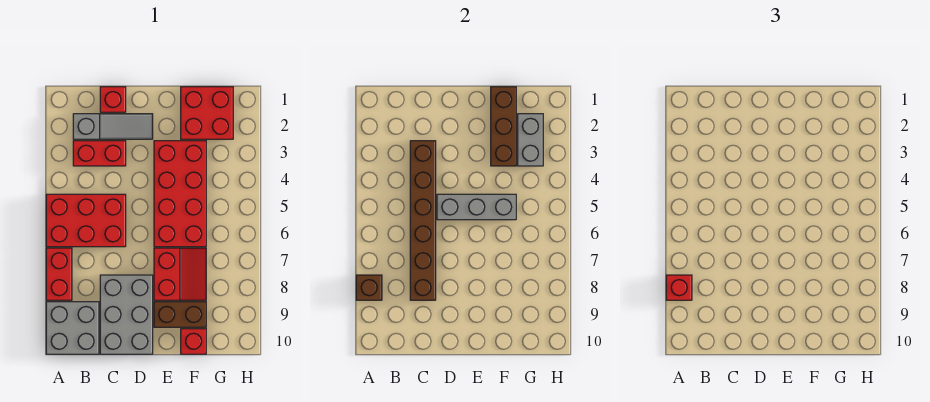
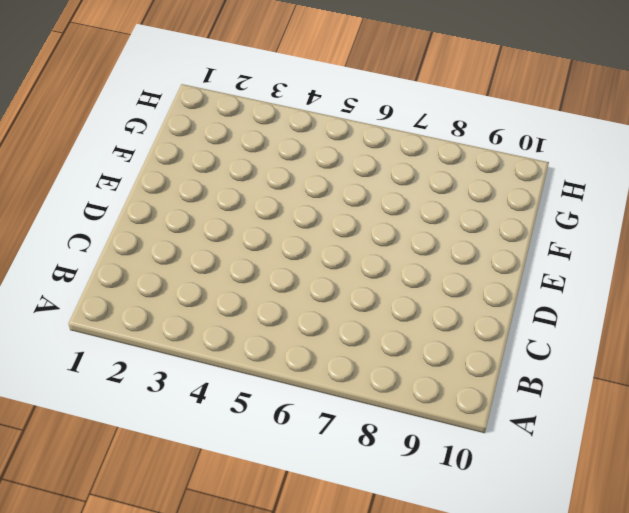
none -> red 2x3 brick [46,194,126,247]
none -> red 1x2 brick [46,248,72,300]
none -> grey 2x2 brick [46,302,99,354]

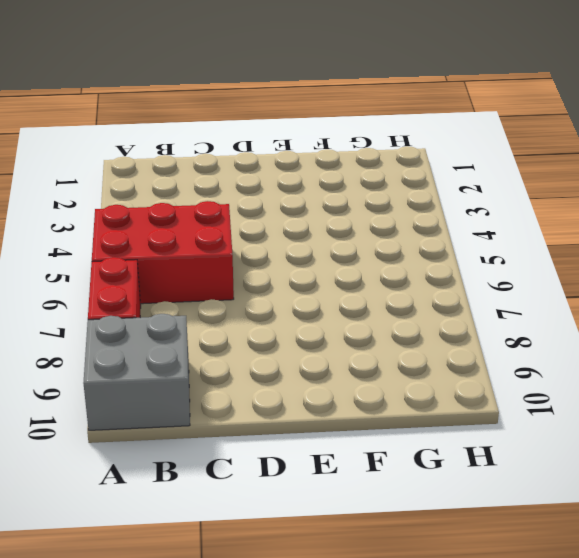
none -> grey 1x3 slope [73,114,153,139]
none -> red 1x2 brick [73,141,126,166]
none -> red 1x1 brick [100,87,126,112]

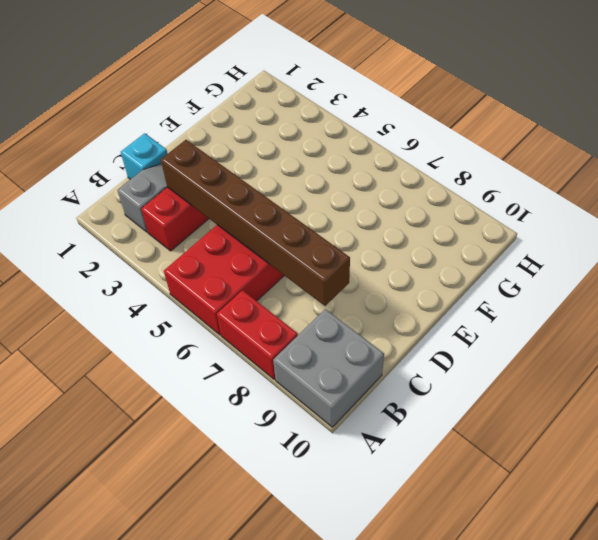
cyan 1x1 brick [121,133,168,179] -> red 1x1 brick [100,87,126,112]
none -> grey 2x3 brick [100,275,153,354]
none -> red 2x4 brick [154,141,206,247]
none -> red 2x2 slope [154,248,206,300]

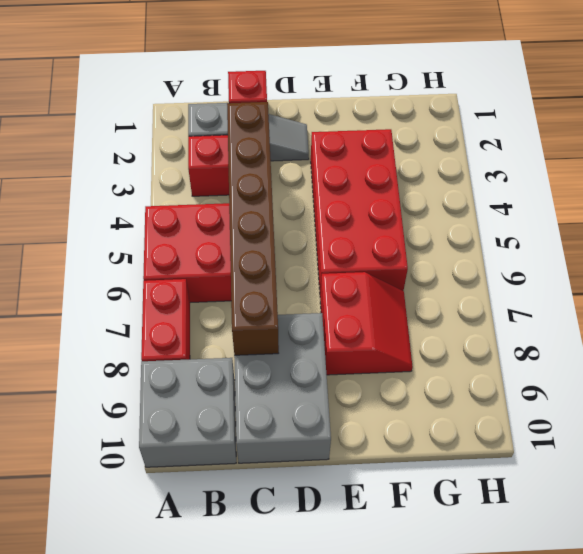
none -> brown 1x2 brick [154,302,206,327]
none -> red 2x2 brick [181,87,233,139]
none -> red 1x1 brick [181,329,206,354]

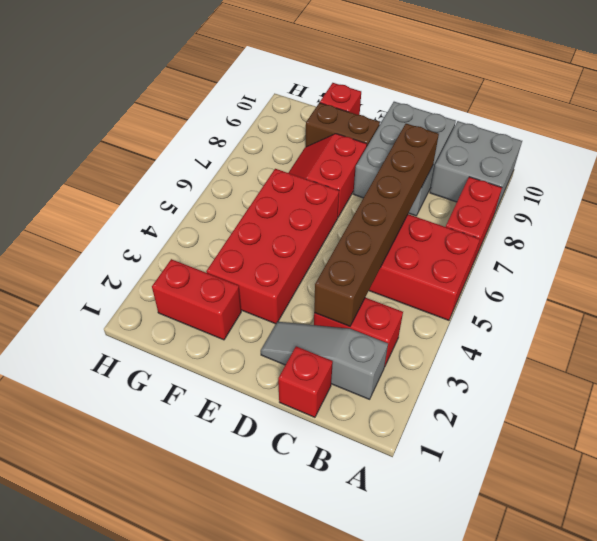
red 1x2 brick [152,259,241,340] -> red 2x2 brick [181,87,233,139]
none -> brown 1x1 brick [356,275,382,300]
none -> grey 1x3 brick [437,194,516,220]
none -> brown 1x3 brick [491,87,516,166]

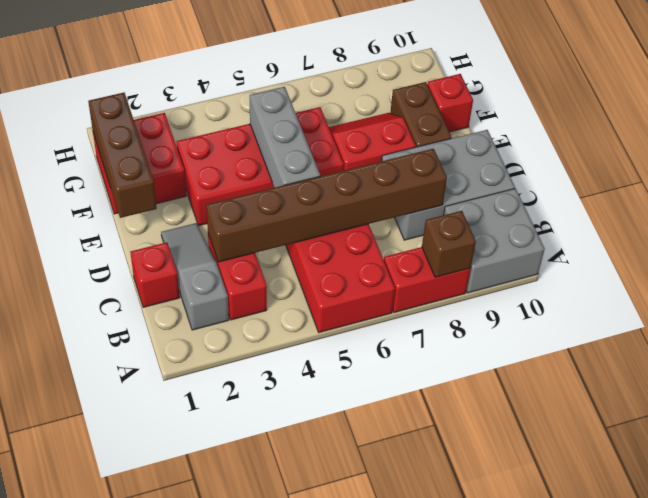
brown 1x3 brick [88,93,157,218] -> brown 1x3 brick turned to [491,87,516,166]
none -> grey 1x2 brick [518,114,543,166]
none -> red 1x1 brick [666,275,692,300]

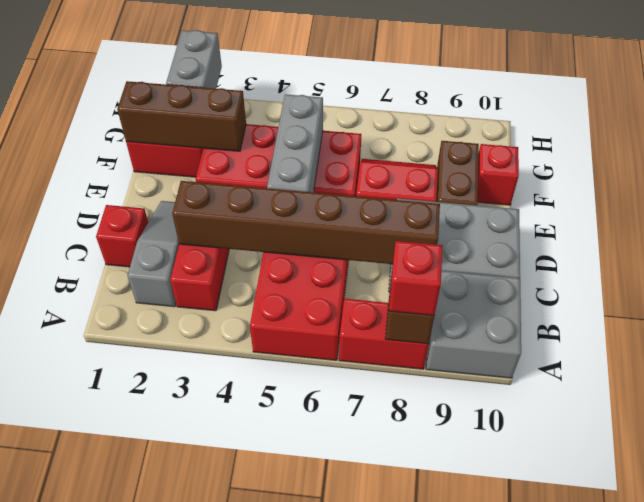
grey 1x2 brick [166,30,222,89] -> grey 1x2 brick turned to [518,114,543,166]

